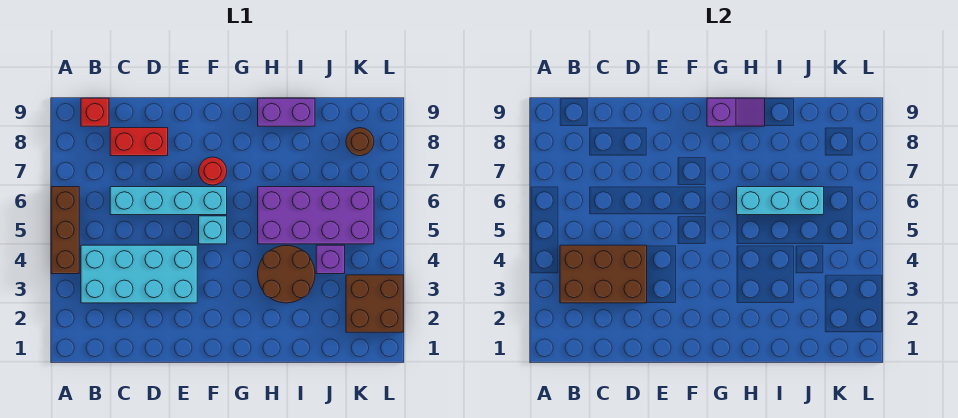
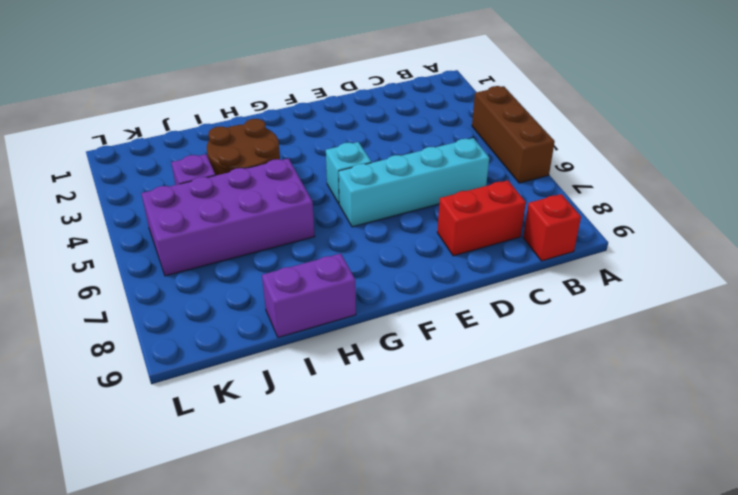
none -> cyan 2x4 brick [81,245,197,303]
none -> red 1x1 round brick [199,157,227,185]
none -> brown 2x2 brick [346,275,403,332]

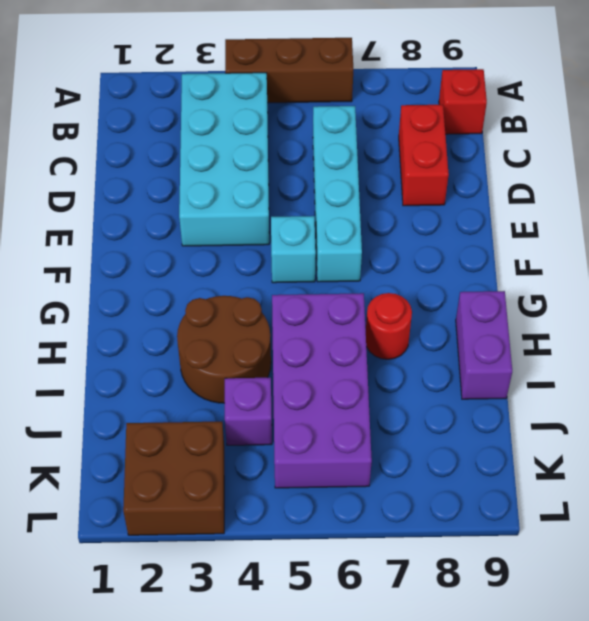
red 1x1 round brick [366,293,412,359] -> red 1x1 round brick moved to [199,157,227,185]
none -> brown 1x1 round brick [346,128,374,156]
none -> brown 2x3 brick [560,245,647,303]
none -> purple 1x2 slope [707,98,765,126]

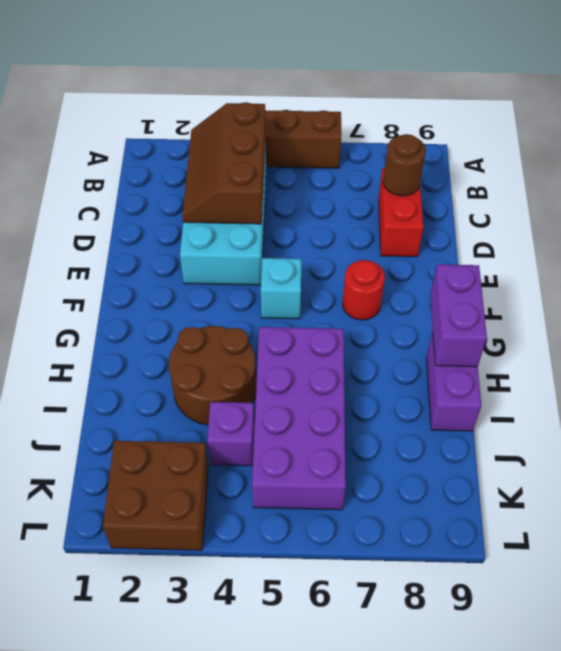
brown 2x3 slope [182,102,266,224] -> brown 2x3 brick [560,245,647,303]
brown 1x1 round brick [383,134,426,196] -> brown 1x1 round brick moved to [346,128,374,156]
purple 1x2 brick [430,264,487,367] -> purple 1x2 slope [707,98,765,126]
none -> red 1x1 brick [81,98,109,126]
none -> cyan 1x4 brick [110,187,227,215]
none -> cyan 1x3 brick [737,187,824,215]

